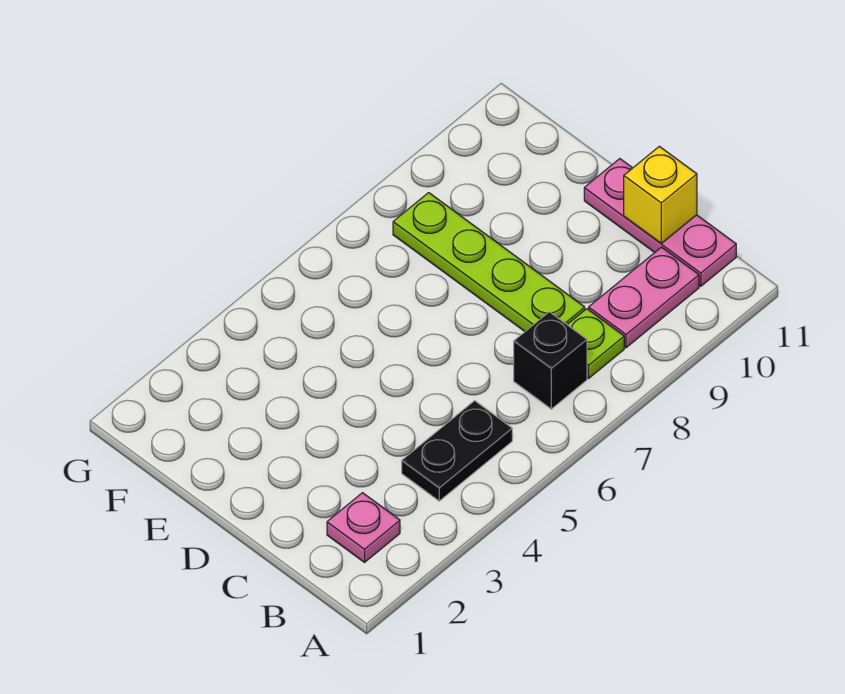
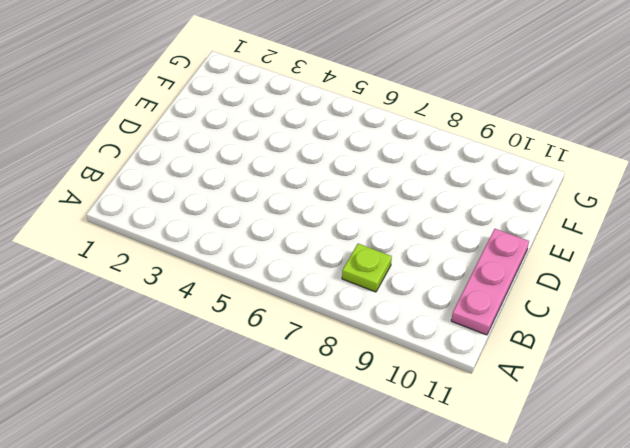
none -> pink 1x1 plate [327,493,400,562]
none -> black 1x2 plate [402,401,512,501]

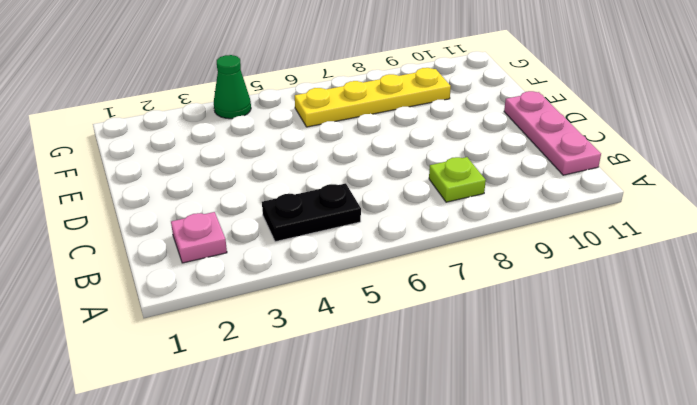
yellow 1x4 plate [295,68,451,127] -> lime 1x4 plate [393,193,585,331]
green 1x1 cone [214,55,251,119] -> none
none -> black 1x1 brick [514,312,587,409]
none -> pink 1x2 plate [589,247,699,348]

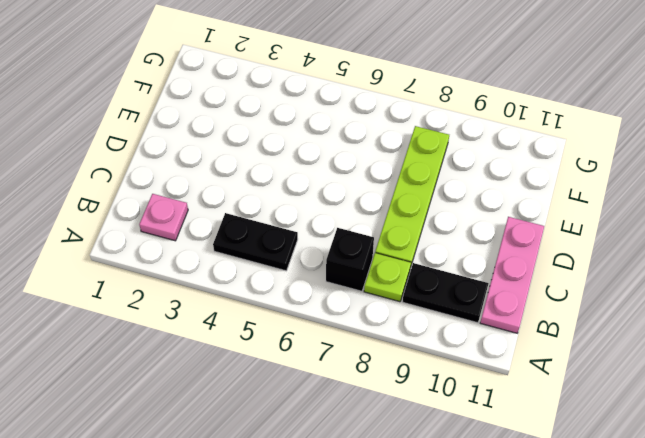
black 1x2 plate [402,263,489,323] -> pink 1x2 plate [589,247,699,348]
none -> yellow 1x1 brick [624,146,697,243]

